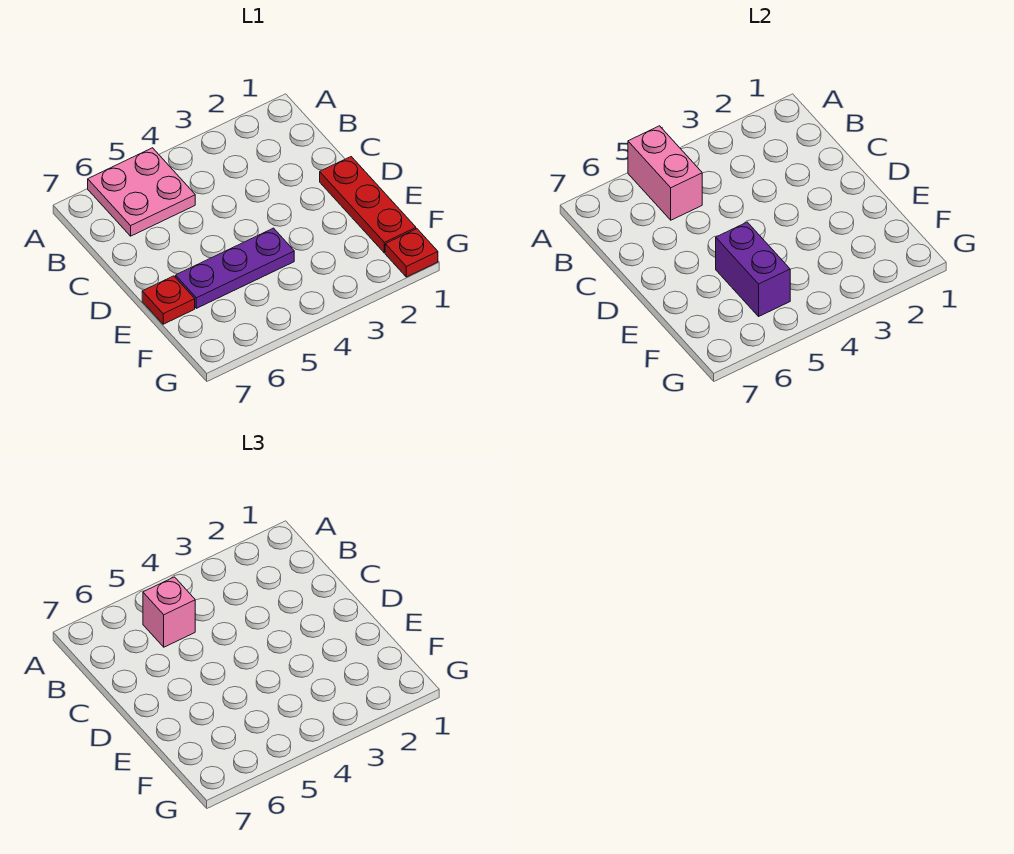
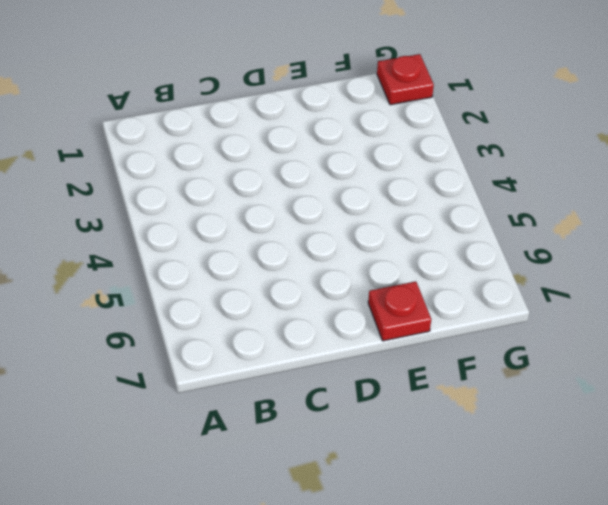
none -> pink 2x2 plate [88,148,195,236]
none -> red 1x3 plate [320,157,416,253]

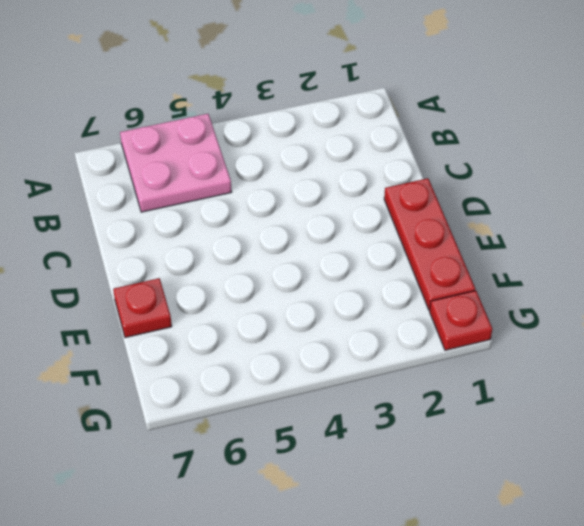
none -> purple 1x3 plate [176,228,294,308]
none -> pink 1x2 brick [628,126,702,220]

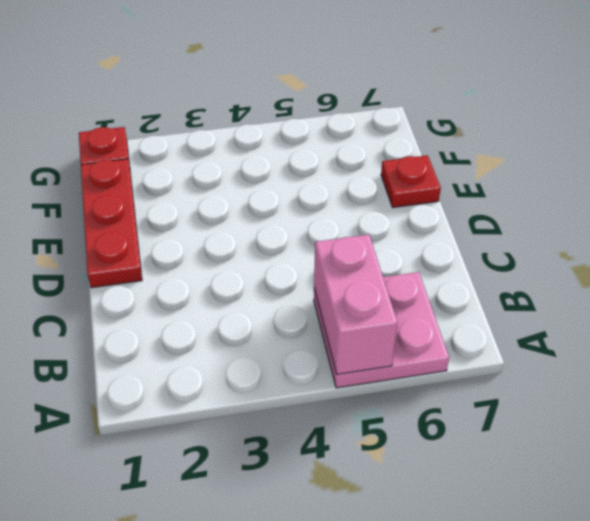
none -> purple 1x3 plate [176,228,294,308]
none -> purple 1x2 brick [716,222,790,316]

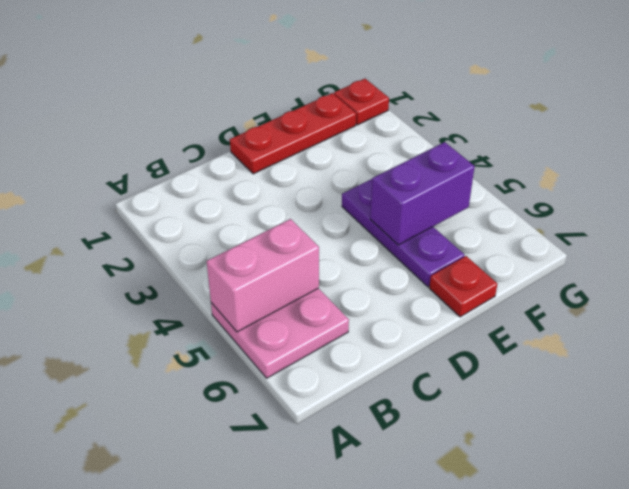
none -> pink 1x1 brick [143,577,195,647]

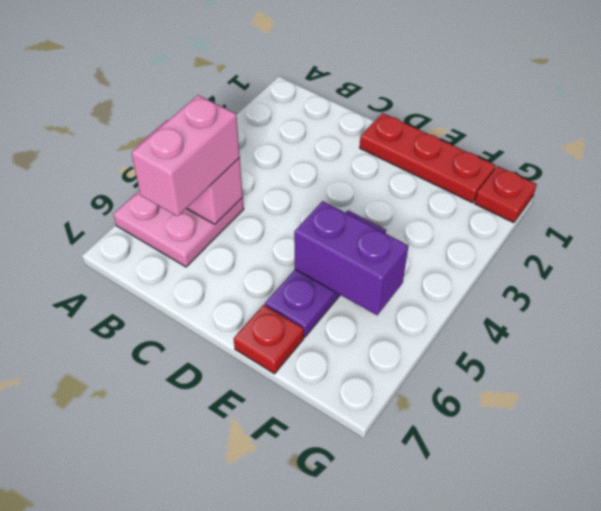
pink 1x2 brick [131,95,240,216] -> pink 1x1 brick [143,577,195,647]

